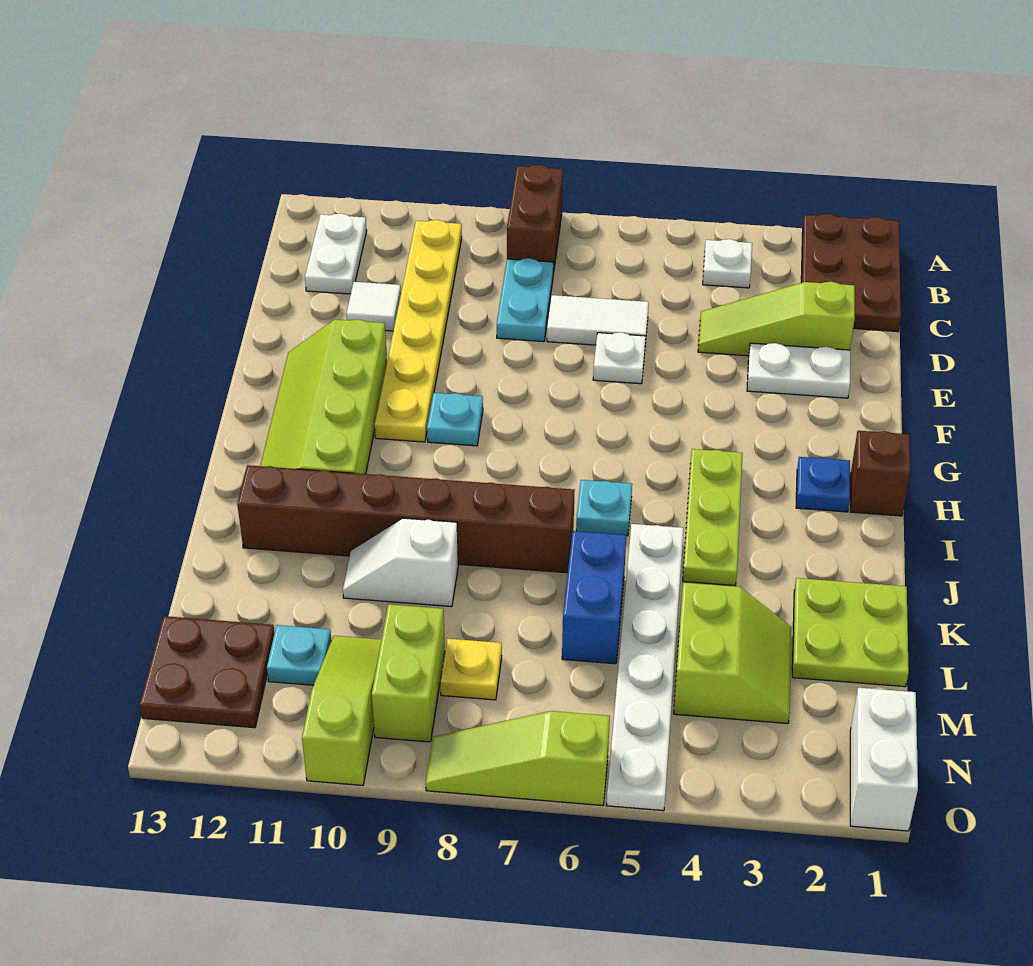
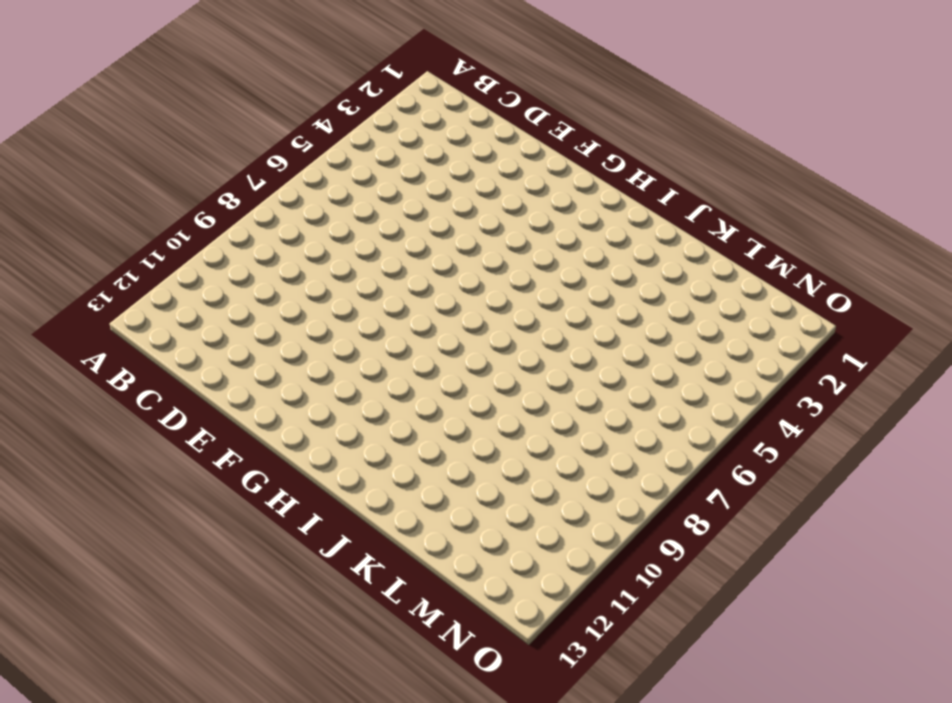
none -> brown 2x3 plate [801,214,901,332]
none -> brown 1x2 brick [507,165,563,274]
none -> white 1x1 plate [703,239,752,288]
none -> yellow 1x6 plate [375,220,462,442]

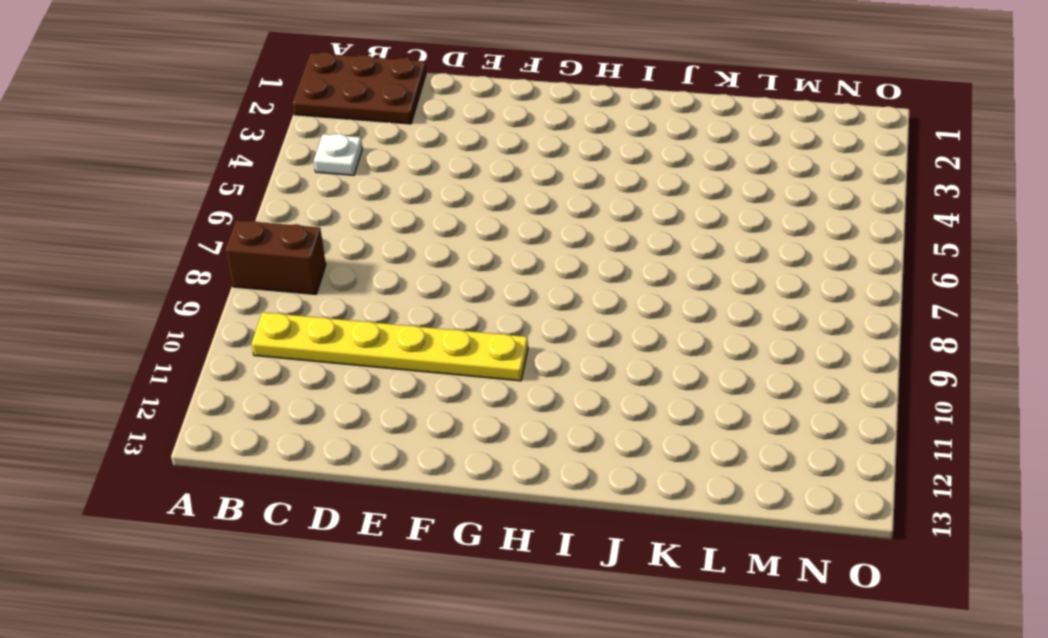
none -> white 1x2 plate [305,213,367,294]
none -> cyan 1x2 plate [497,258,553,342]
none -> lime 1x3 slope [698,282,855,356]
none -> white 1x2 tile [547,295,649,345]

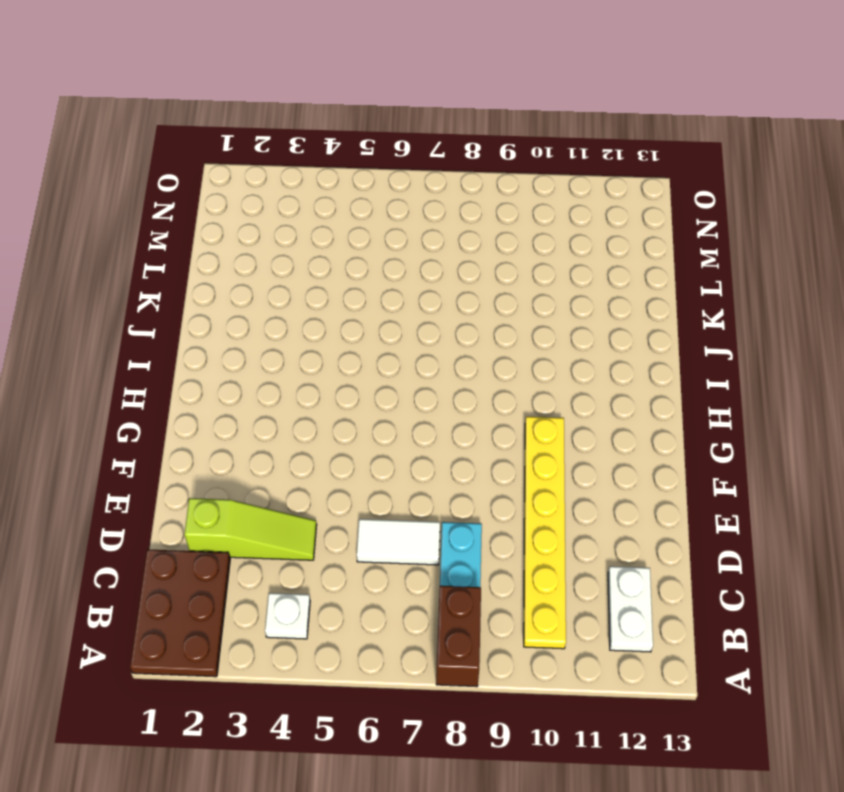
none -> white 1x1 tile [346,282,401,331]
none -> white 1x2 plate [747,343,850,398]
none -> white 1x1 plate [593,332,646,384]
none -> lime 2x4 slope [260,319,387,474]

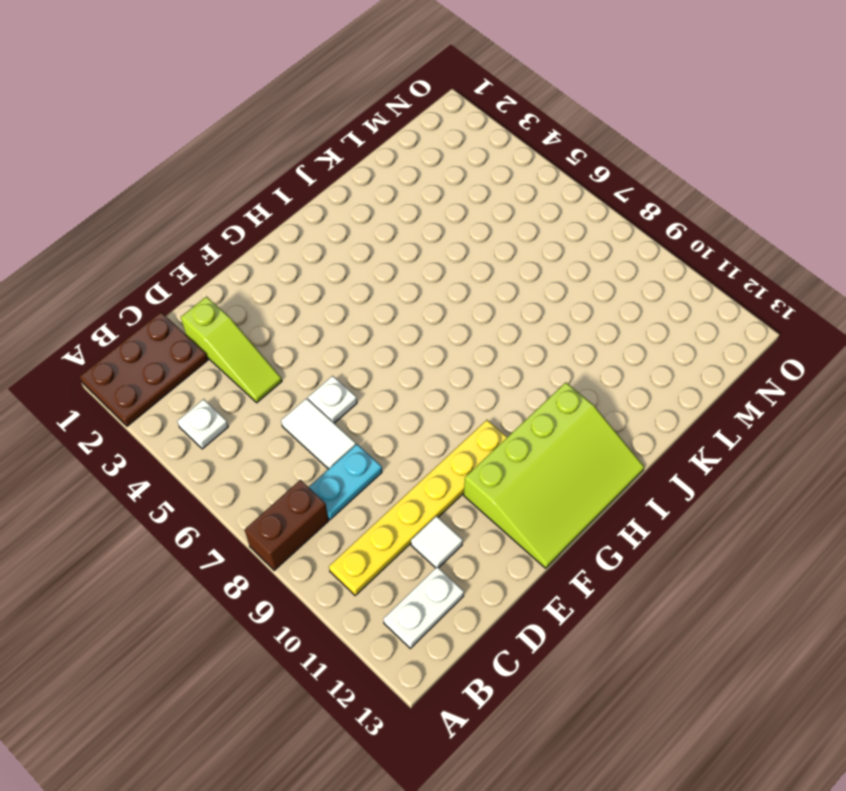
lime 3x4 slope [464,383,644,568] -> lime 2x4 slope [260,319,387,474]
none -> white 1x2 plate [747,343,850,398]
none -> cyan 1x1 plate [427,393,483,446]
none -> brown 1x1 brick [850,431,910,516]
none -> blue 1x1 plate [796,457,850,512]

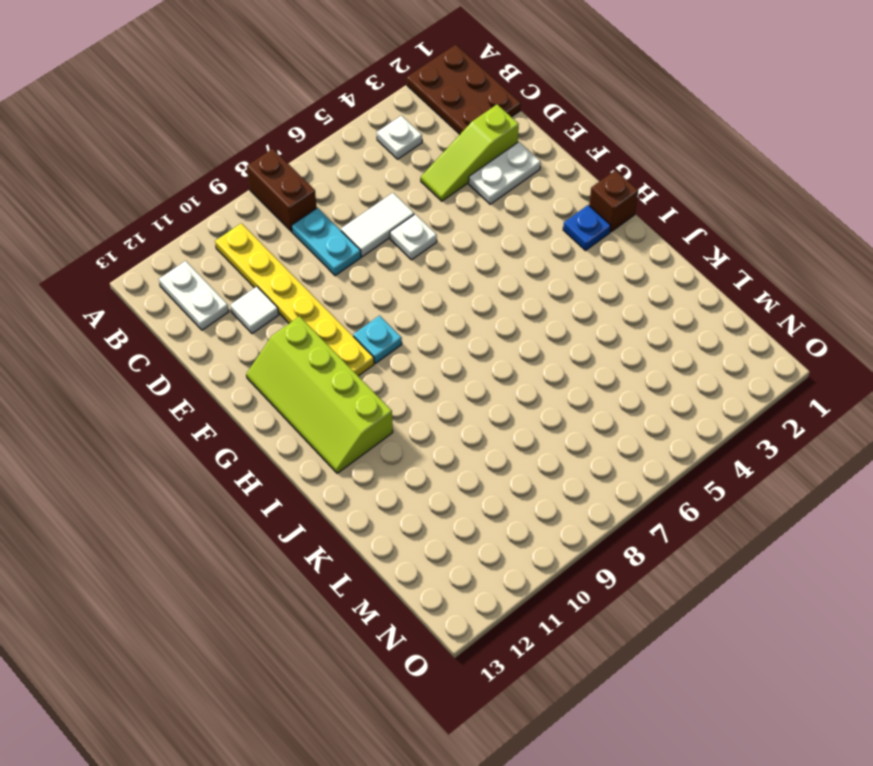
none -> lime 1x3 plate [683,449,743,586]
none -> cyan 1x1 plate [576,480,632,536]
none -> white 1x6 plate [606,524,684,811]
none -> brown 1x6 brick [237,465,575,573]

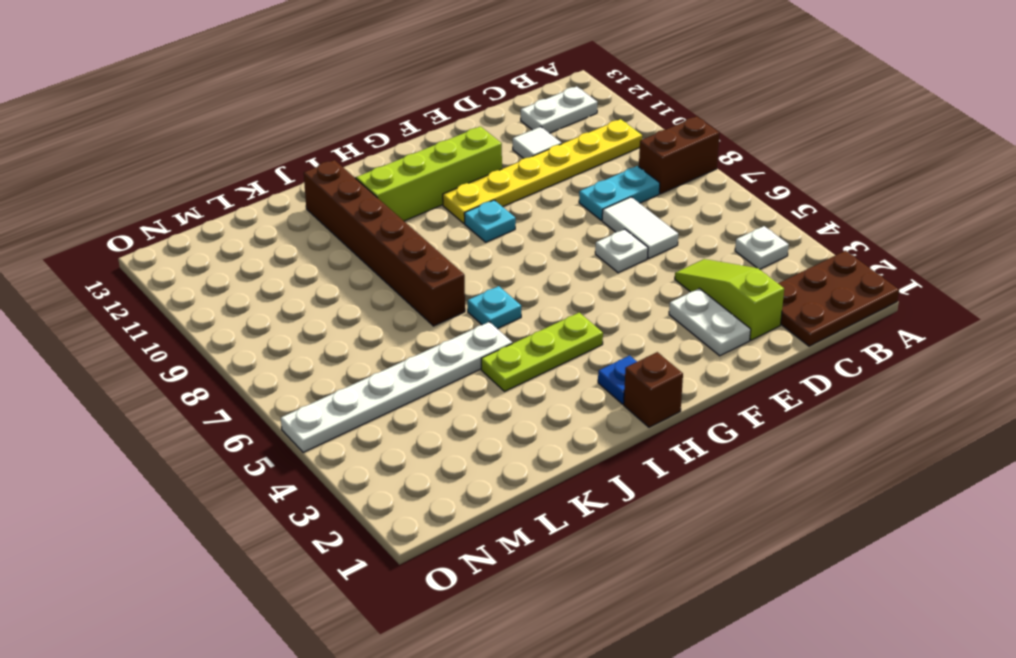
none -> lime 2x2 plate [792,578,909,687]
none -> blue 1x2 brick [562,531,626,664]
none -> white 1x2 slope [343,518,458,607]
none -> lime 2x2 slope [674,583,792,724]

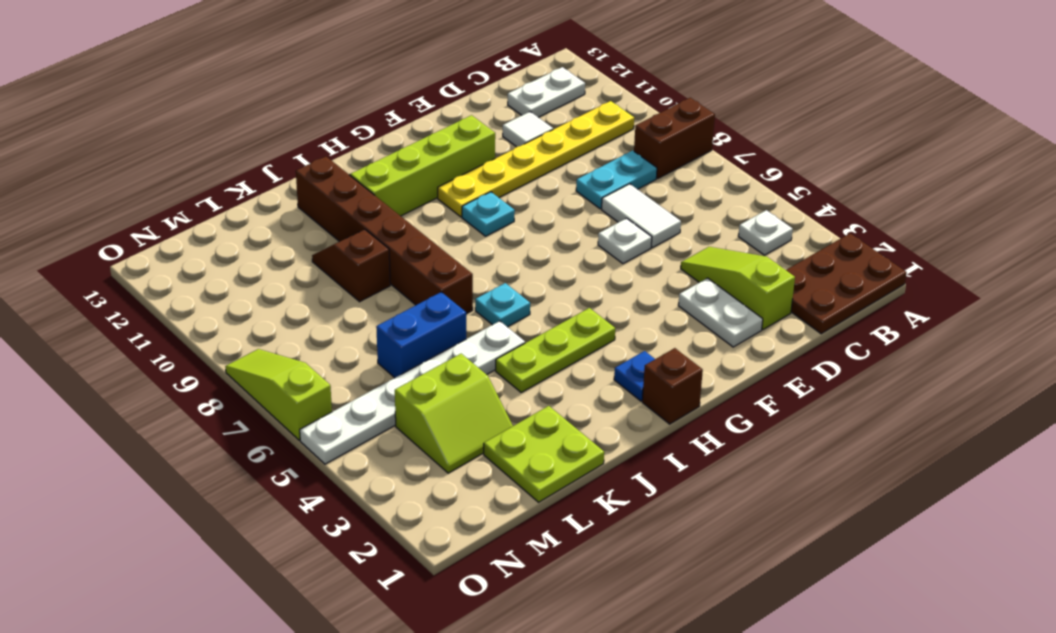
brown 1x2 slope [312,230,390,302] -> white 1x2 slope [343,518,458,607]
none -> yellow 1x1 plate [440,639,502,700]
none -> lime 1x2 brick [372,604,445,742]
none -> lime 1x3 slope [302,636,382,785]
none -> cyan 1x1 plate [267,625,331,685]

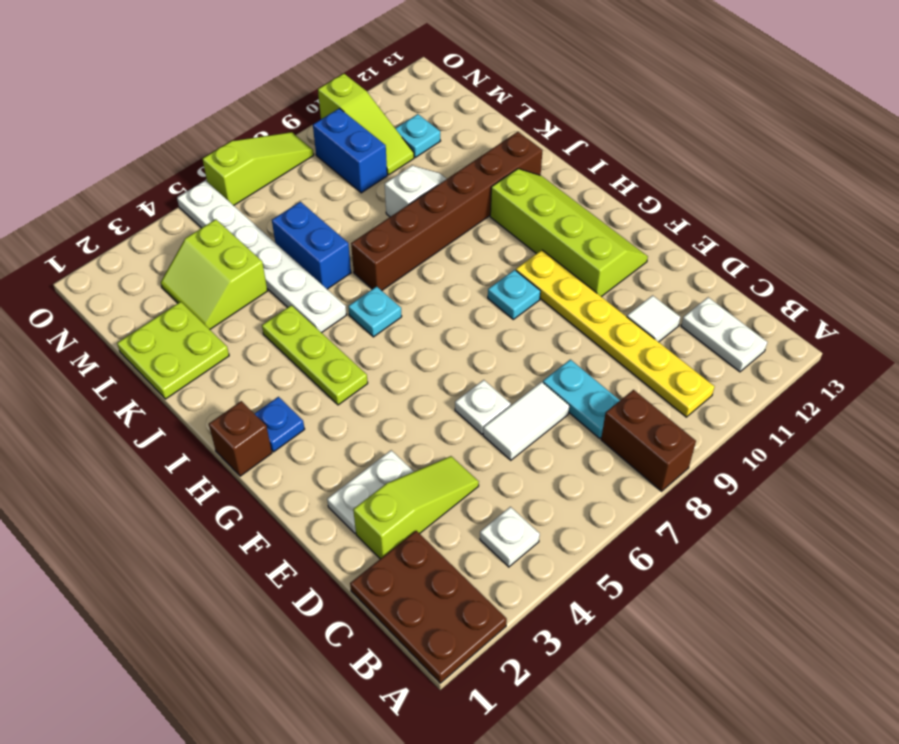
blue 1x2 brick [313,108,387,193] -> lime 1x2 brick [372,604,445,742]
none -> yellow 1x1 plate [440,639,502,700]
none -> brown 2x2 plate [140,616,275,728]
none -> white 1x2 brick [850,688,918,831]

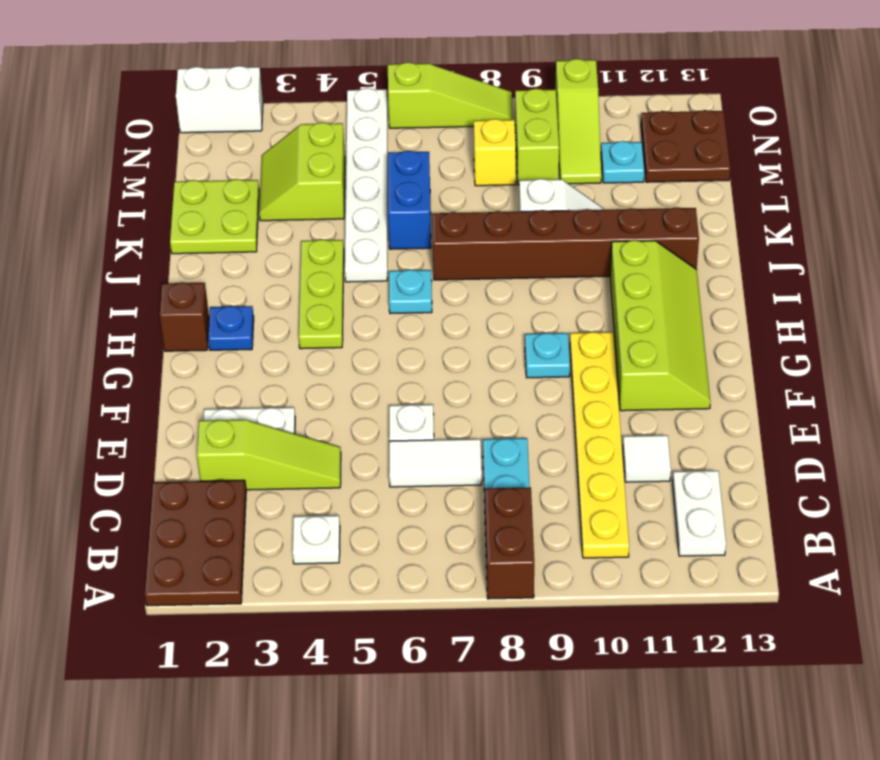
yellow 1x1 brick [474,119,516,186] -> yellow 1x1 plate [440,639,502,700]
white 1x2 brick [176,66,263,133] -> white 1x2 brick turned to [850,688,918,831]

